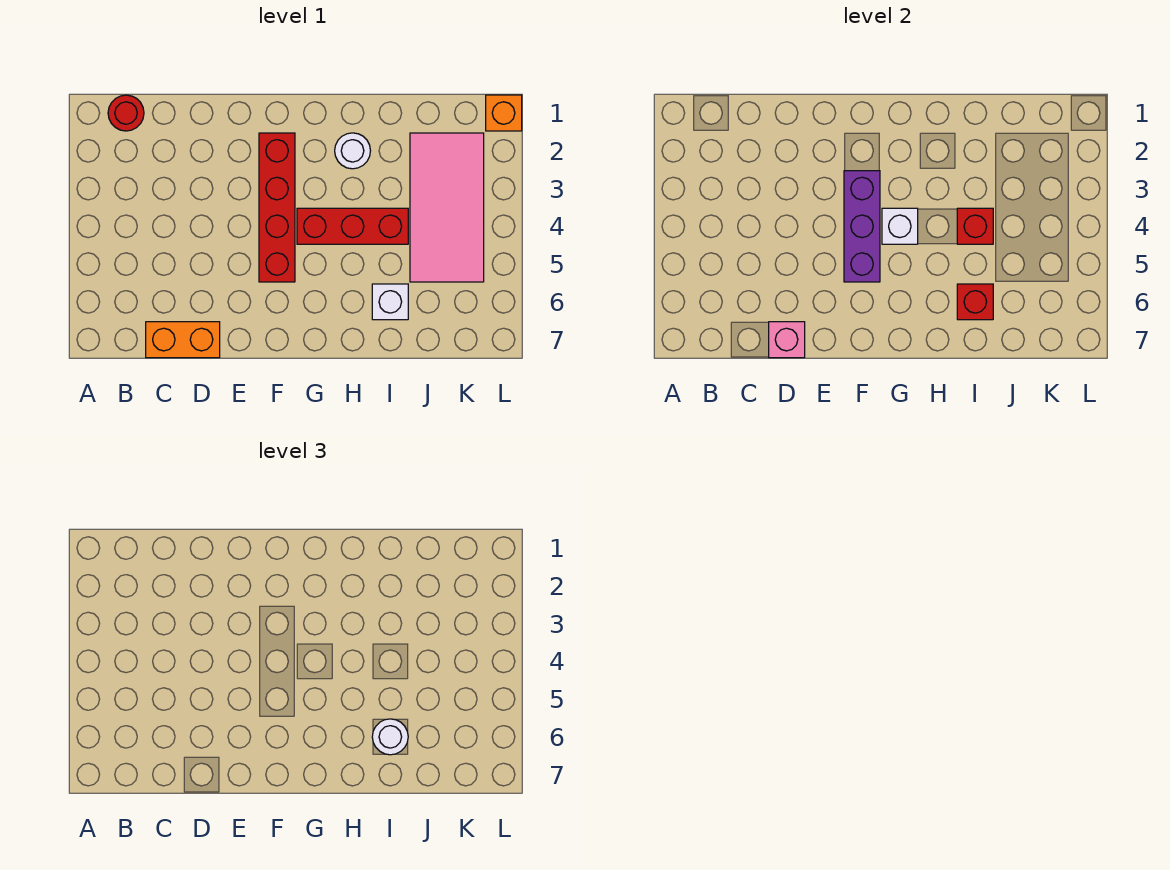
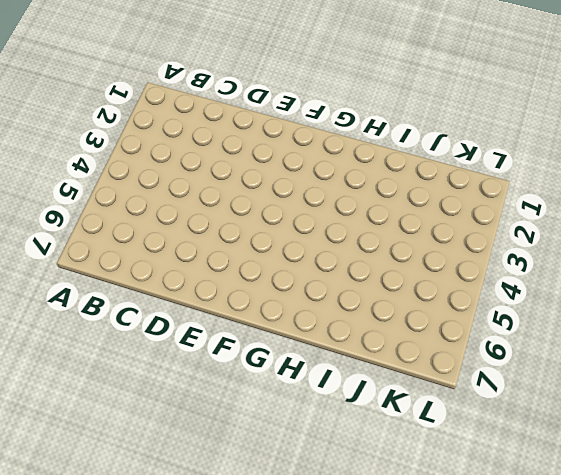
none -> red 1x1 round brick [108,95,144,131]
none -> orange 1x2 brick [146,322,220,358]
none -> red 1x4 brick [259,133,295,282]

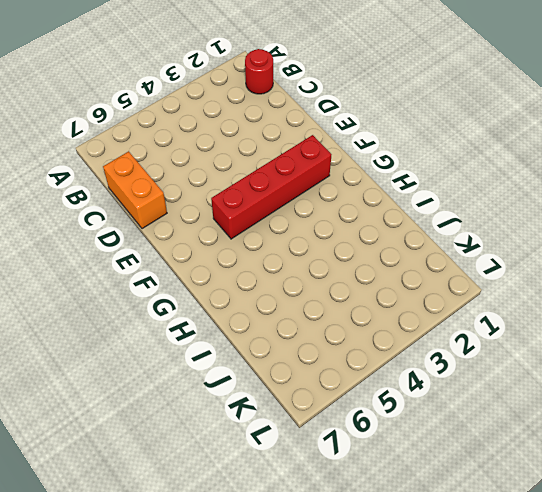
none -> red 1x3 brick [297,208,408,244]
none -> white 1x1 round brick [335,133,370,169]
none -> white 1x1 brick [372,284,408,320]

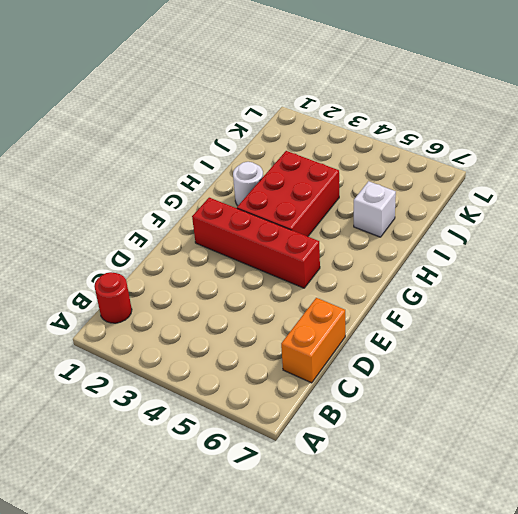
red 2x3 brick [237,151,339,236] -> red 1x3 brick [297,208,408,244]
none -> pink 2x4 tile [410,133,484,282]
none -> orange 1x1 brick [486,95,522,131]
none -> pink 1x1 brick [769,322,805,358]

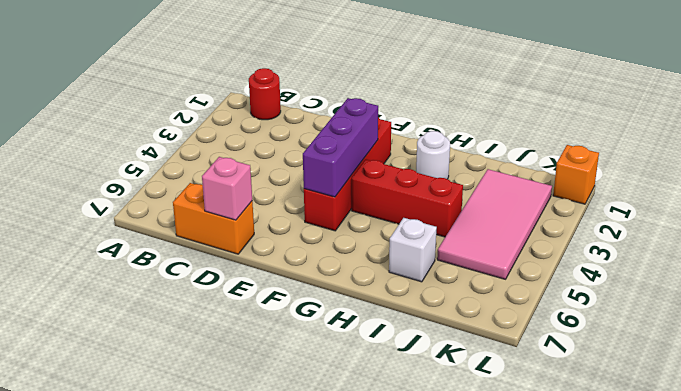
none -> white 1x1 brick [882,208,918,244]
none -> red 1x1 brick [957,208,993,244]
none -> red 1x1 brick [957,284,993,320]

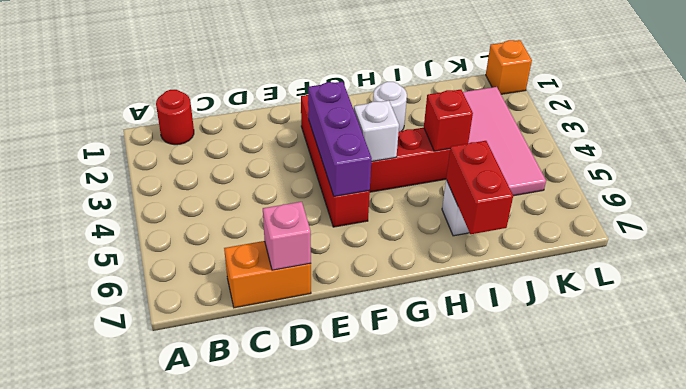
red 1x2 brick [446,141,513,234] -> red 1x1 brick [957,284,993,320]
none -> white 1x1 round brick [372,719,408,755]

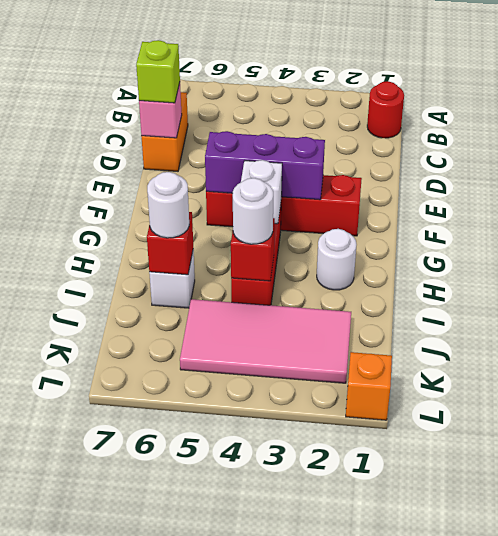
lime 1x1 brick [136,40,180,103] -> none
white 1x1 round brick [232,178,273,244] -> none

